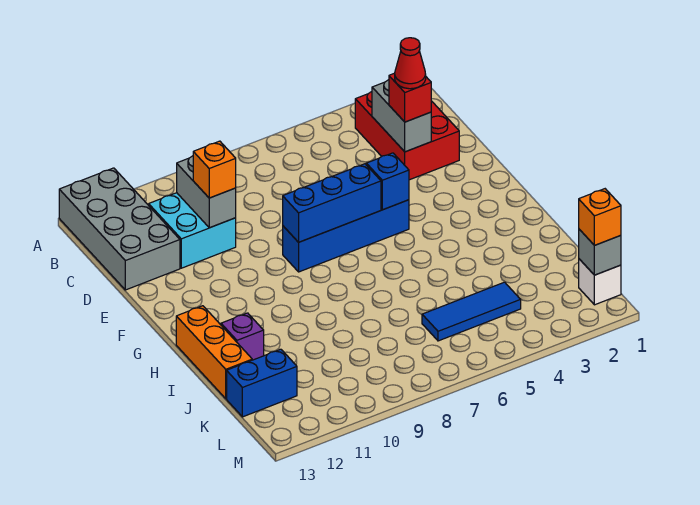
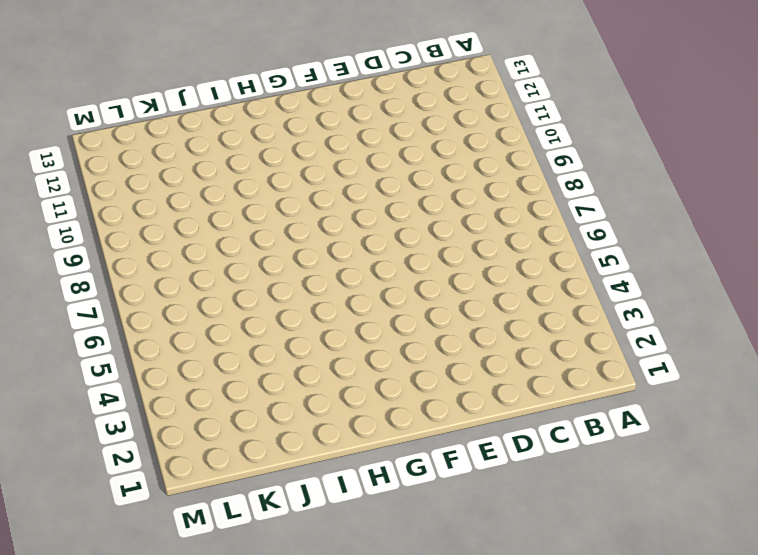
none -> grey 2x4 brick [59,168,180,290]
none -> red 2x3 brick [355,92,459,180]
none -> cyan 2x2 brick [149,193,236,268]

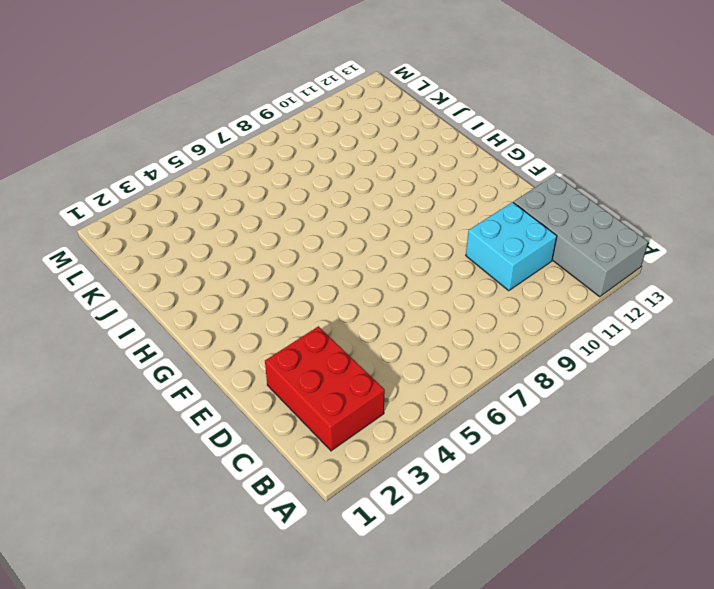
none -> blue 1x4 brick [283,200,409,272]
none -> orange 1x3 brick [176,306,252,399]
none -> purple 1x1 brick [221,313,264,360]

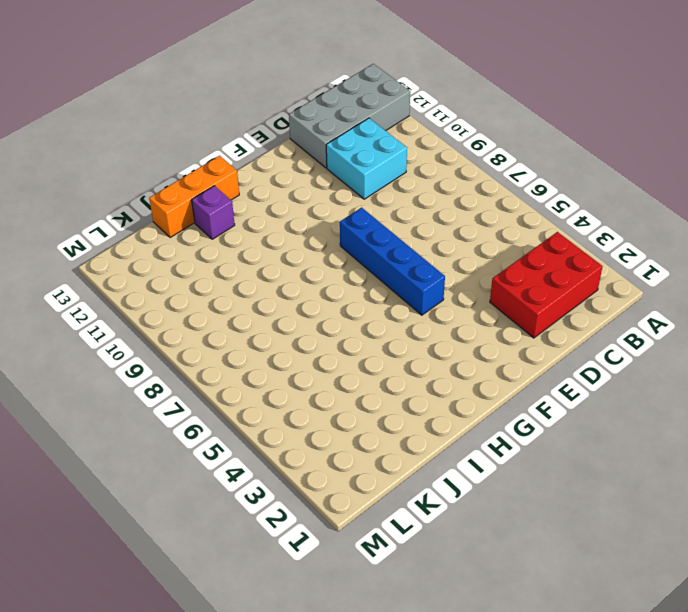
none -> blue 1x3 tile [422,282,521,341]
none -> blue 1x2 brick [227,349,297,417]
none -> white 1x1 brick [579,259,621,305]

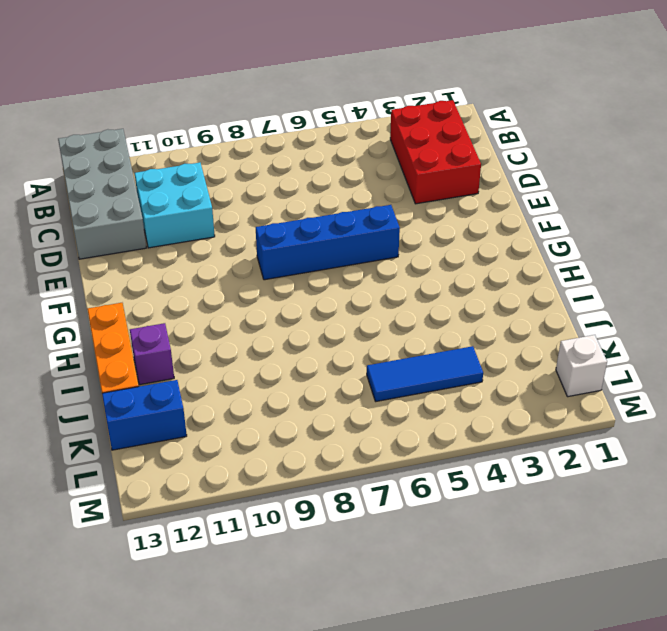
none -> grey 1x2 brick [372,80,431,152]
none -> grey 1x2 brick [177,156,236,228]
none -> blue 1x1 brick [366,153,409,210]

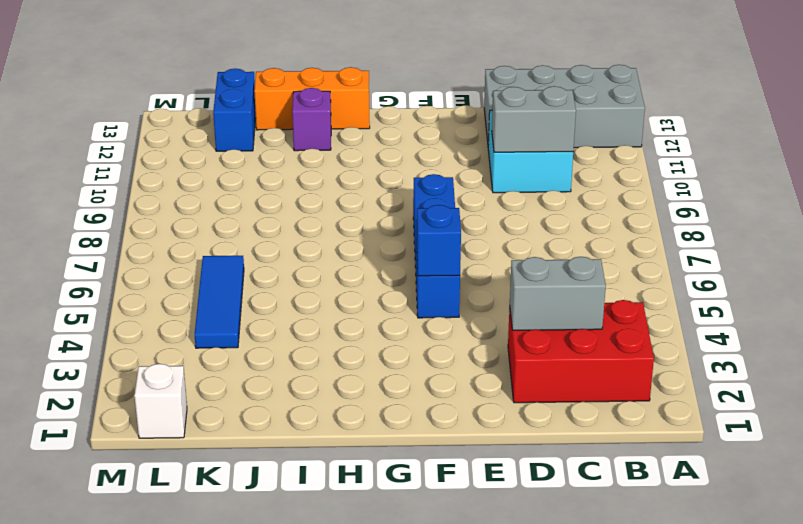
none -> blue 1x3 brick [283,164,381,242]
none -> grey 1x1 brick [579,229,621,275]
none -> red 1x1 brick [389,73,431,122]

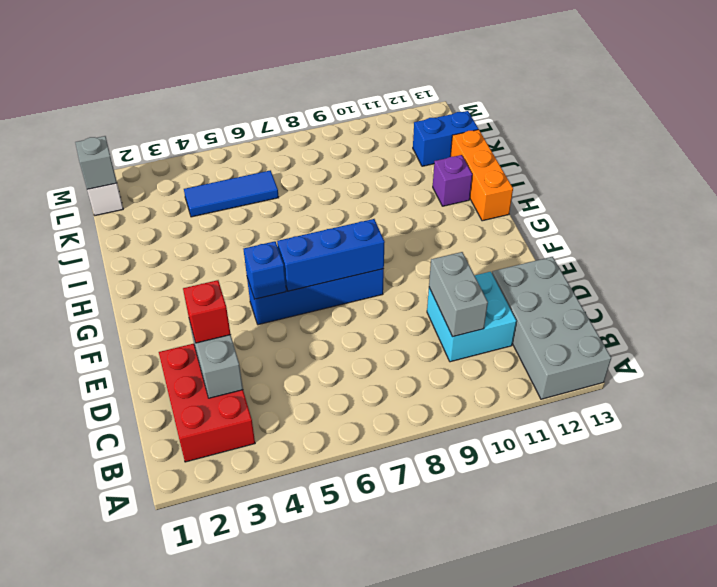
none -> orange 1x1 brick [193,141,236,198]
none -> orange 1x1 brick [579,189,621,245]
none -> red 1x1 cone [395,38,426,89]

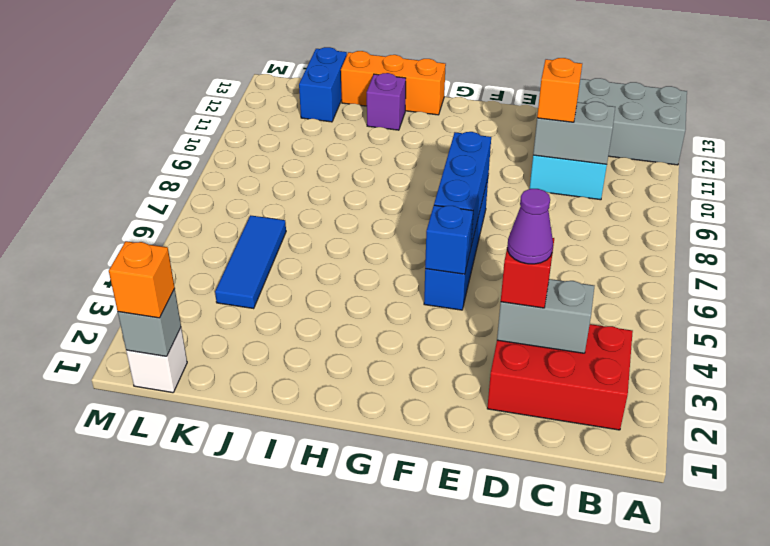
purple 1x1 cone [507,189,553,264] -> red 1x1 cone [395,38,426,89]

